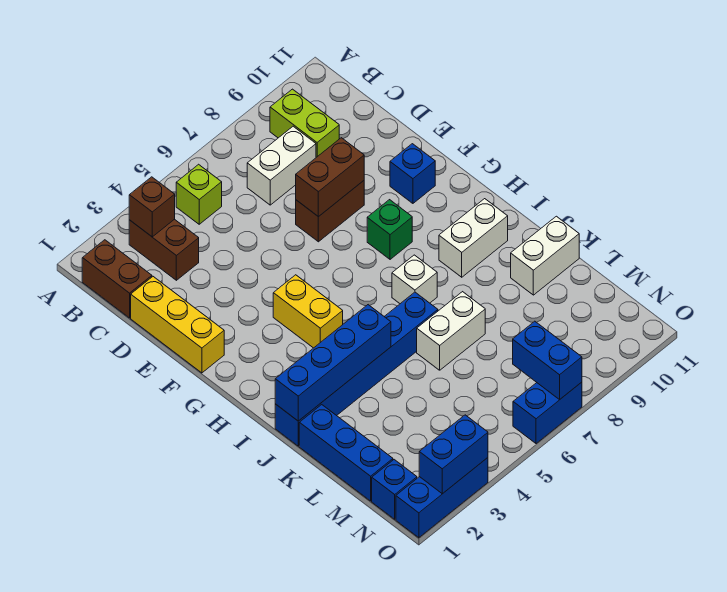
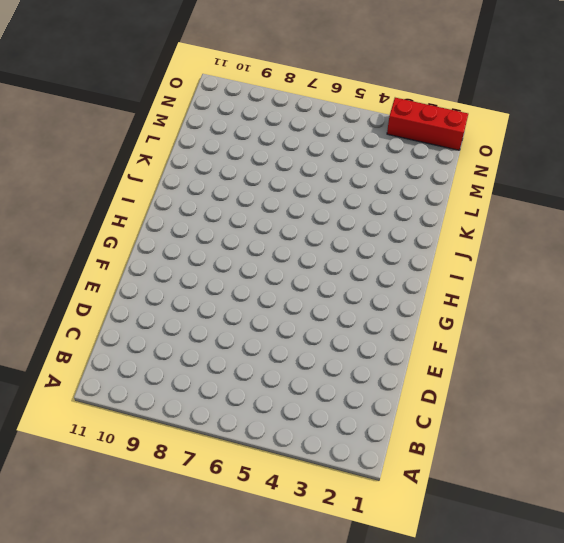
red 1x3 brick [387,98,468,150] -> blue 1x3 brick [396,458,488,538]
none -> brown 1x2 brick [82,240,152,318]
none -> brown 1x2 brick [129,219,199,280]
none -> lime 1x1 brick [176,164,222,224]

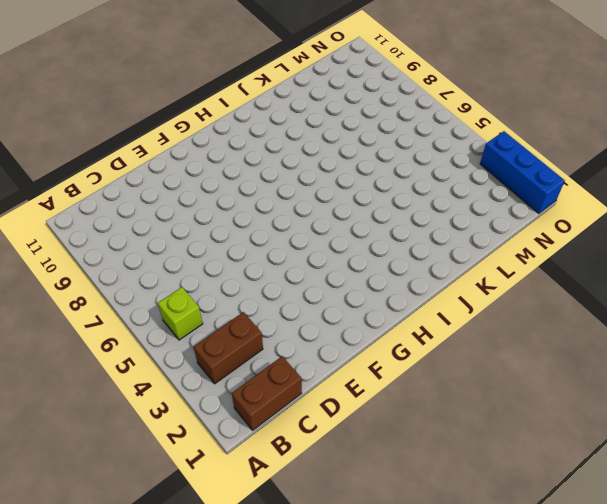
none -> lime 1x2 brick [270,89,339,157]
none -> white 1x2 brick [247,126,316,205]
none -> yellow 1x3 brick [131,277,224,373]

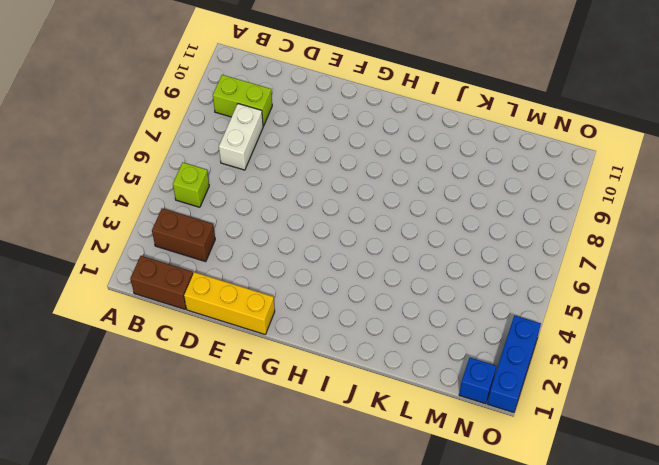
none -> brown 1x2 brick [296,181,364,242]
none -> blue 1x1 brick [390,144,435,203]
none -> yellow 1x2 brick [273,275,343,348]

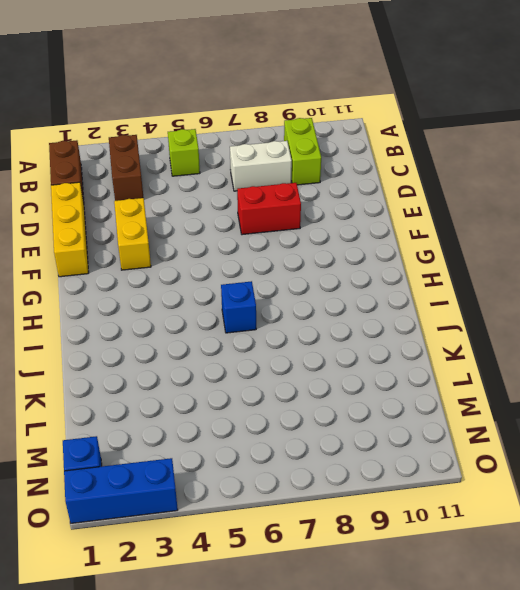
yellow 1x2 brick [114,198,151,270] -> yellow 1x2 brick moved to [273,275,343,348]
red 1x2 brick [237,183,301,235] -> brown 1x2 brick [296,181,364,242]
blue 1x1 brick [221,281,256,333] -> blue 1x1 brick moved to [390,144,435,203]
none -> green 1x1 brick [367,200,412,259]
none -> white 1x1 brick [392,255,437,304]
none -> white 1x2 brick [439,199,508,277]

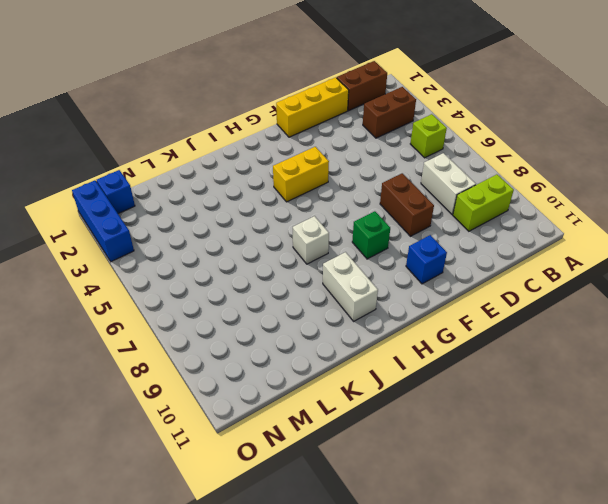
none -> blue 1x6 brick [275,292,438,446]
none -> blue 1x3 brick [299,405,393,501]
none -> white 1x2 brick [417,292,485,370]

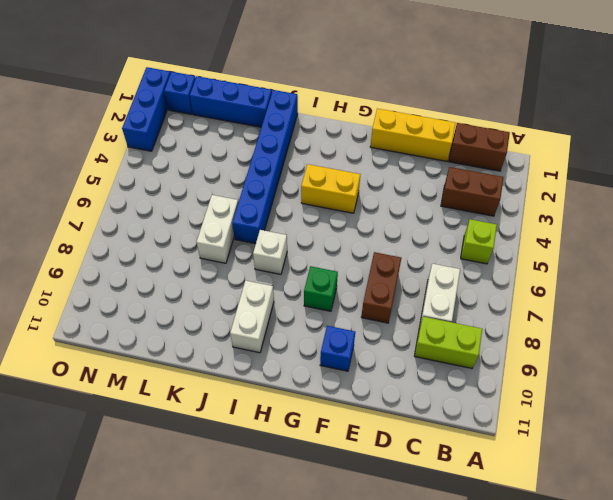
none -> white 1x2 brick [511,216,579,295]
none -> blue 1x2 brick [513,382,582,444]
none -> brown 1x1 brick [129,177,175,237]

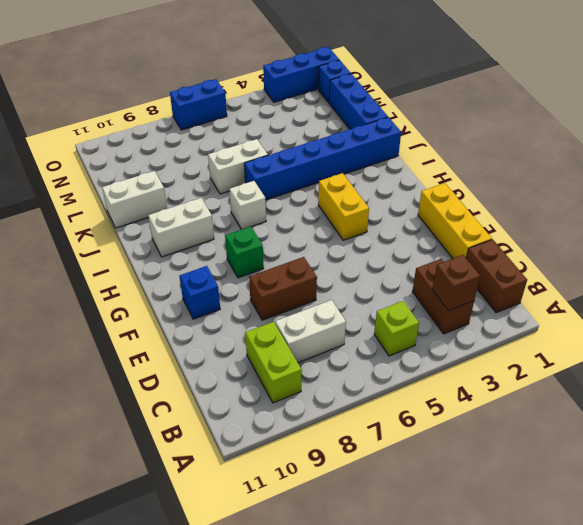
none -> brown 1x2 brick [296,138,364,217]
none -> blue 1x4 brick [275,305,391,421]
none -> blue 1x2 brick [513,321,582,400]

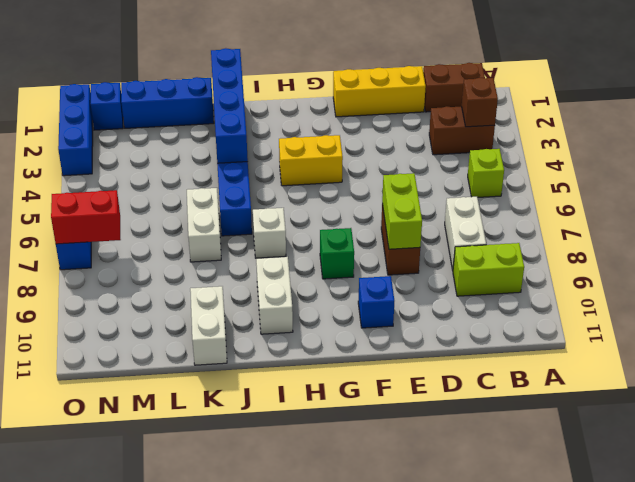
lime 1x2 brick [382,173,422,249] -> brown 1x2 brick [296,138,364,217]
red 1x2 brick [51,190,120,244] -> blue 1x2 brick [513,321,582,400]
none -> blue 1x2 brick [419,415,488,494]

